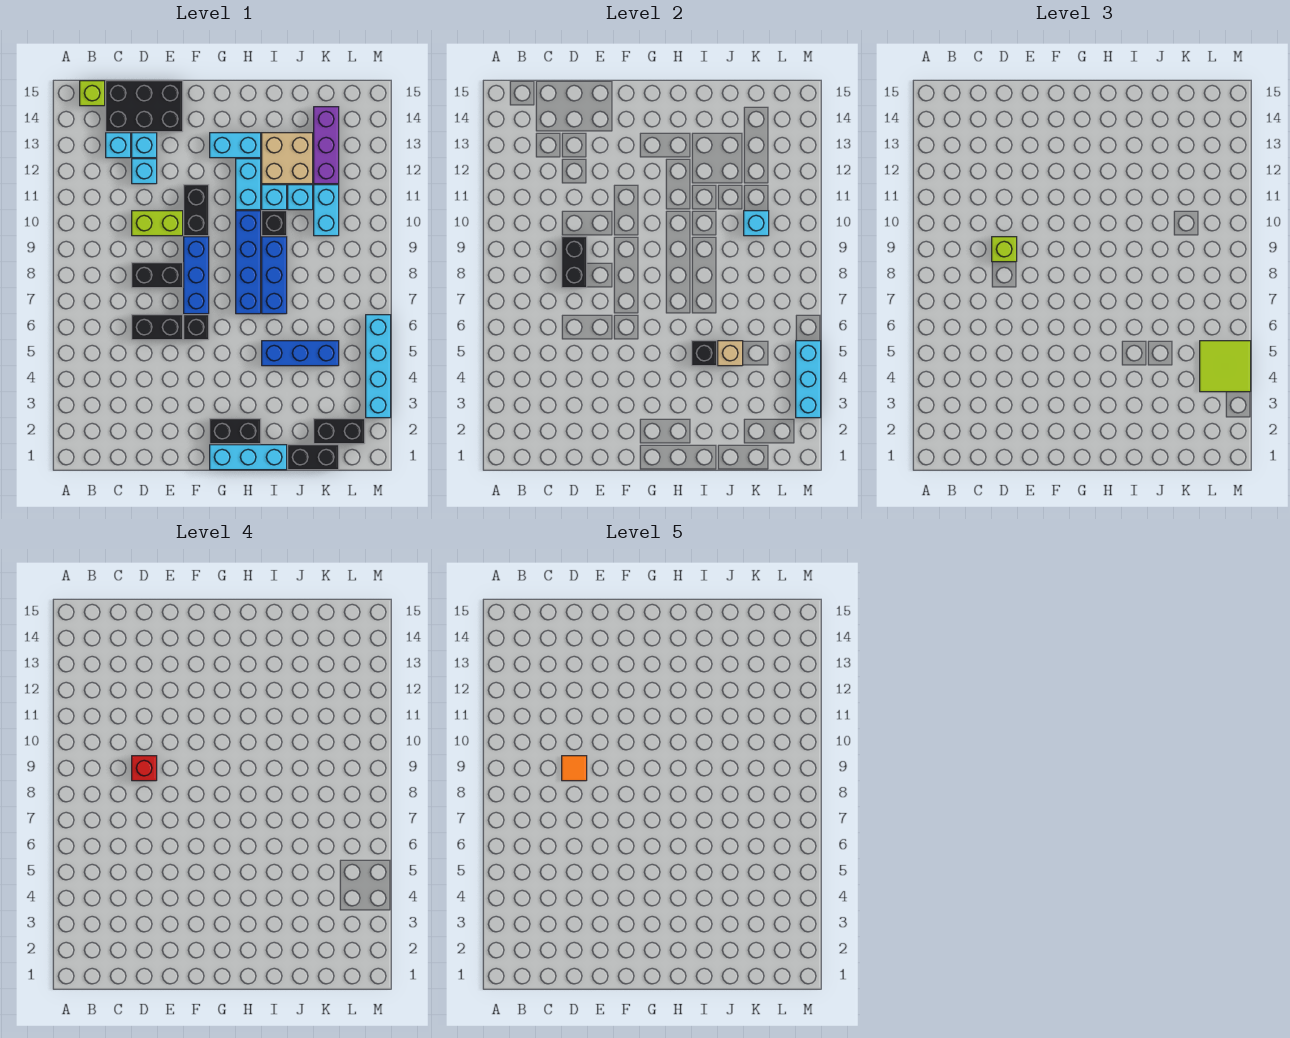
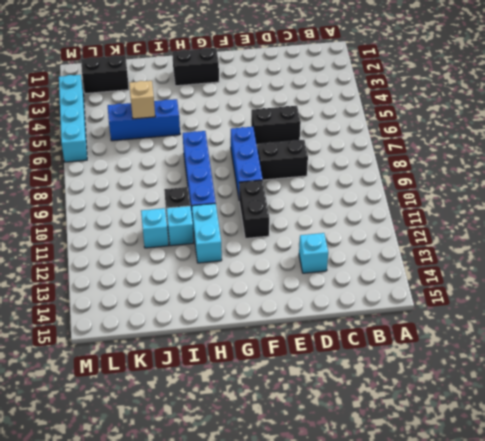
none -> lime 1x1 brick [80,81,105,106]
none -> cyan 1x1 brick [106,133,131,158]
none -> black 2x3 brick [106,81,183,132]
none -> lime 1x2 brick [132,211,183,236]

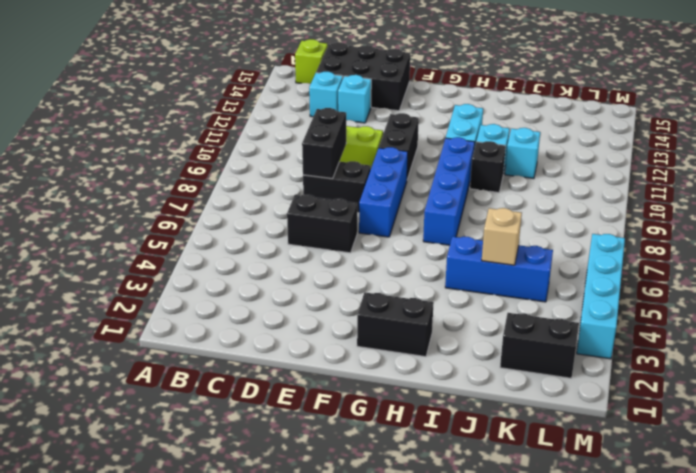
none -> cyan 1x1 brick [132,159,157,184]
none -> black 1x1 brick [184,315,209,340]
none -> cyan 1x3 brick [210,445,287,470]
none -> cyan 1x2 brick [210,133,261,158]

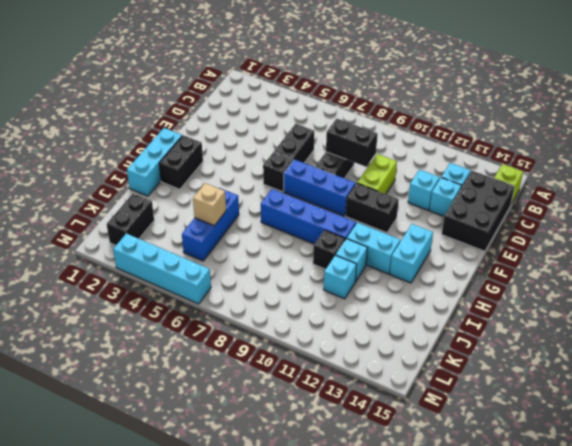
none -> blue 1x3 brick [262,237,287,314]
none -> tan 2x2 brick [262,133,313,184]
none -> black 1x2 brick [288,445,339,470]
none -> cyan 1x2 brick [314,185,339,236]

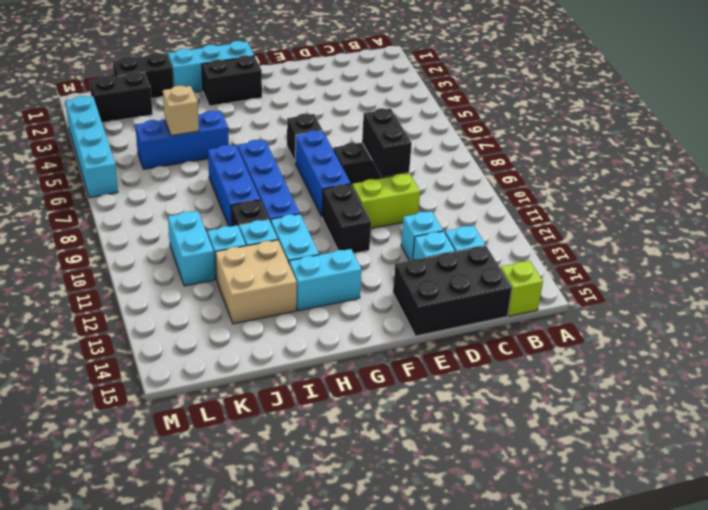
none -> black 1x2 brick [132,315,183,340]
none -> purple 1x3 brick [314,107,339,184]
none -> black 1x1 brick [692,341,717,366]
none -> cyan 1x1 brick [744,211,769,236]

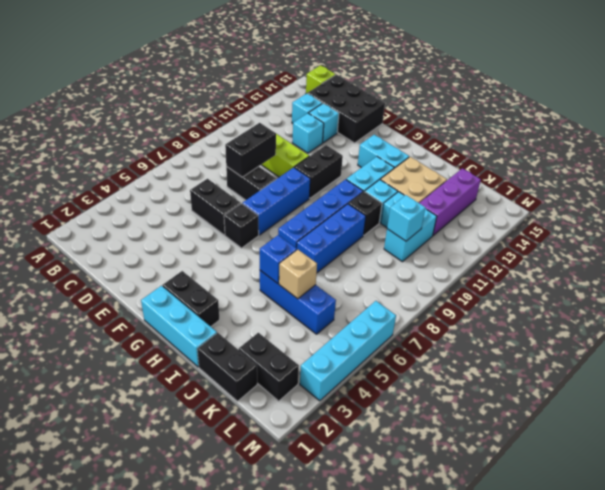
blue 1x1 brick [260,235,297,284] -> black 1x1 brick [692,341,717,366]
none -> cyan 1x3 brick [796,341,821,418]
none -> lime 1x1 brick [992,237,1017,262]
none -> lime 2x2 tile [1200,341,1251,392]
none -> red 1x1 brick [132,756,157,781]

